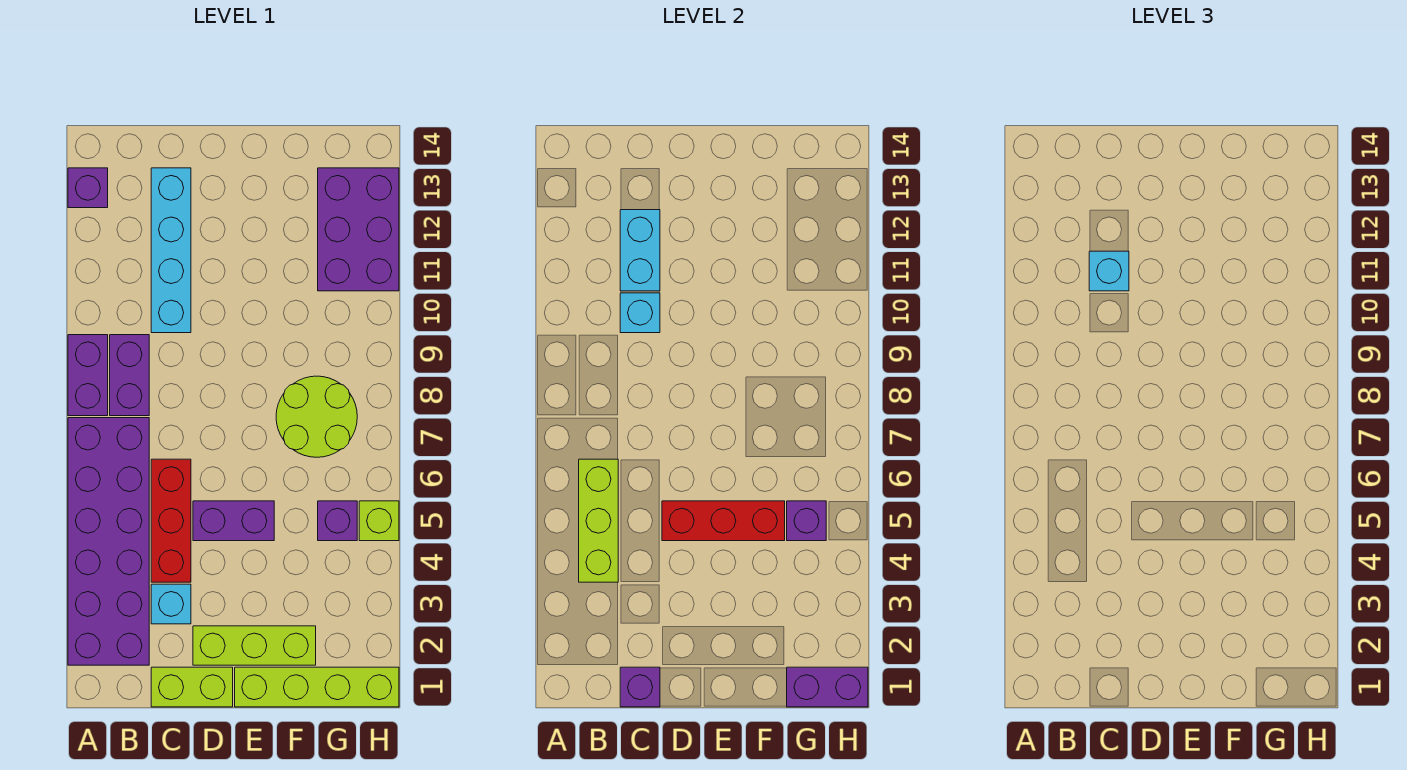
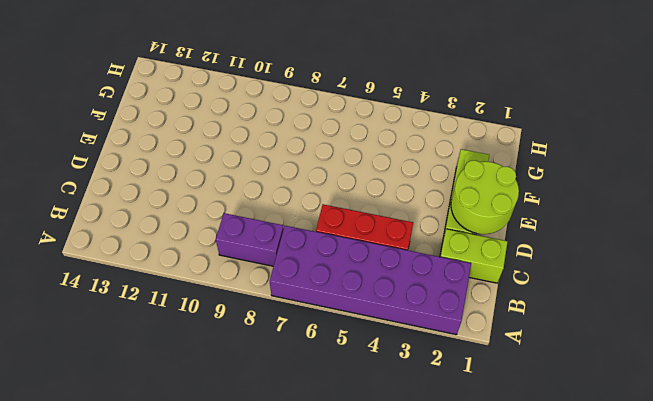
lime 1x2 brick [440,229,508,283] -> lime 1x2 brick turned to [151,667,233,707]
lime 2x2 round brick [451,161,519,234] -> lime 2x2 round brick moved to [276,376,357,457]
none -> purple 1x2 brick [68,335,108,416]
none -> purple 1x1 brick [68,168,108,208]
none -> cyan 1x1 brick [151,584,191,624]

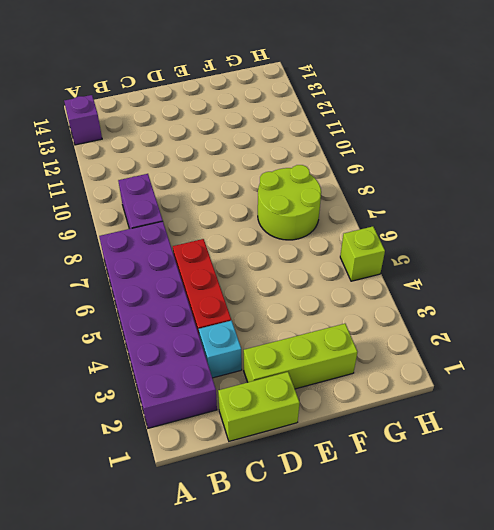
none -> purple 1x2 brick [68,335,108,416]
none -> cyan 1x4 brick [151,168,191,333]
none -> purple 1x2 brick [193,501,274,541]

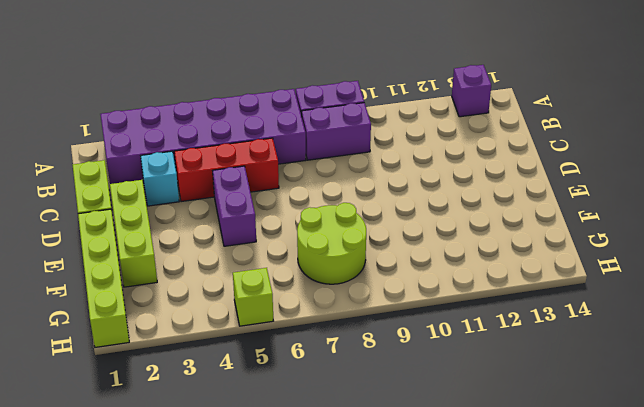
none -> cyan 1x4 brick [151,168,191,333]
none -> purple 1x1 brick [318,501,357,541]
none -> purple 2x3 brick [318,168,399,291]

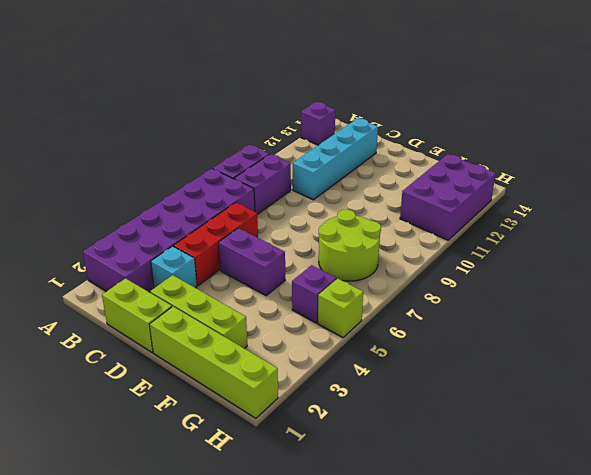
none -> lime 1x3 brick [579,459,618,582]
none -> purple 1x1 brick [620,667,660,707]
none -> cyan 1x1 brick [620,293,660,333]

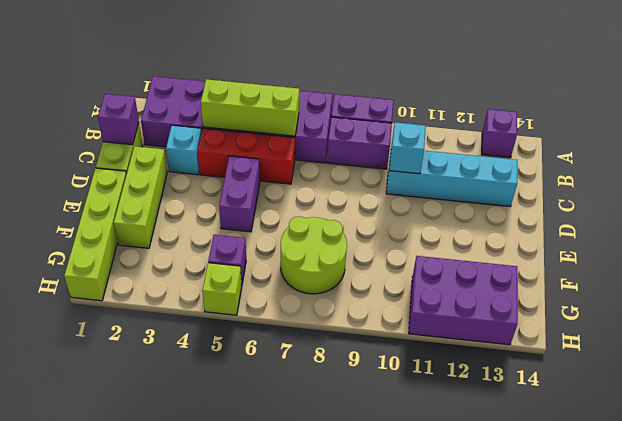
none -> cyan 1x2 brick [620,210,660,291]
none -> red 1x3 brick [662,501,785,541]
none -> purple 1x2 brick [787,667,868,707]

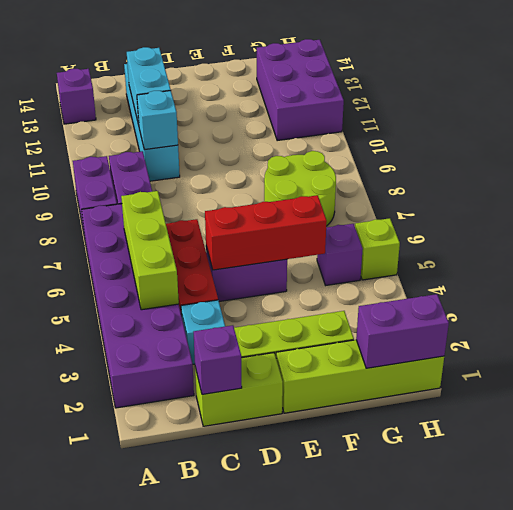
none -> purple 1x1 brick [787,501,826,541]
none -> cyan 1x1 brick [1089,251,1129,291]

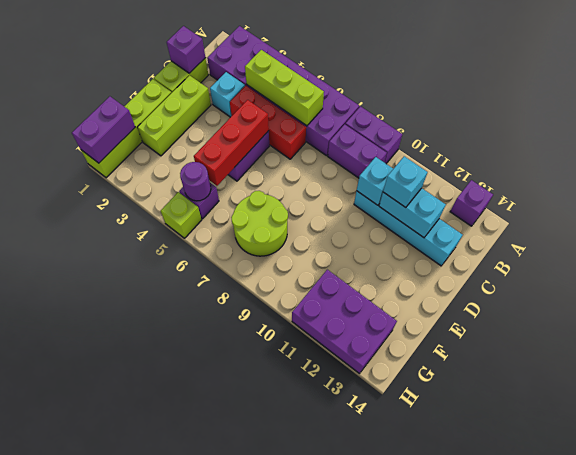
purple 1x1 round brick [180,162,211,201] -> purple 1x1 brick [787,501,826,541]

